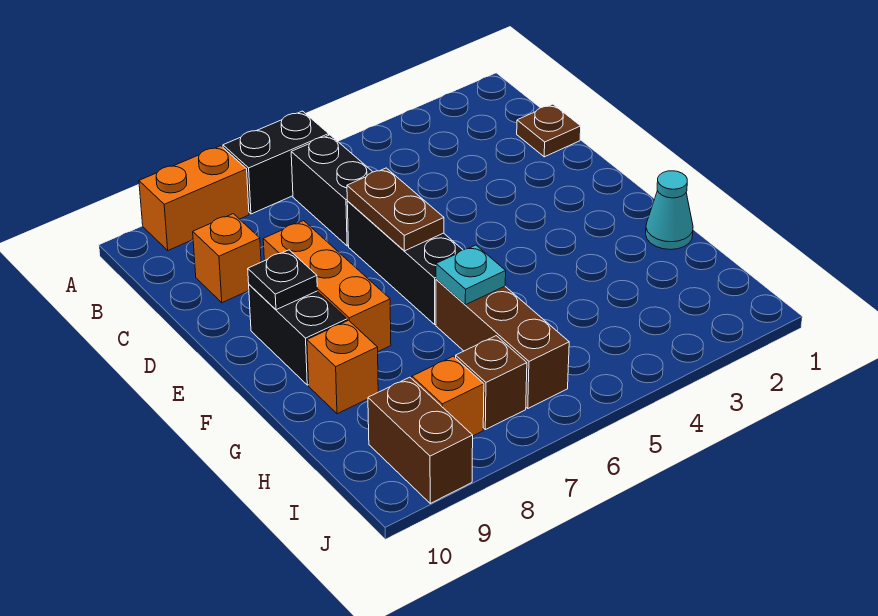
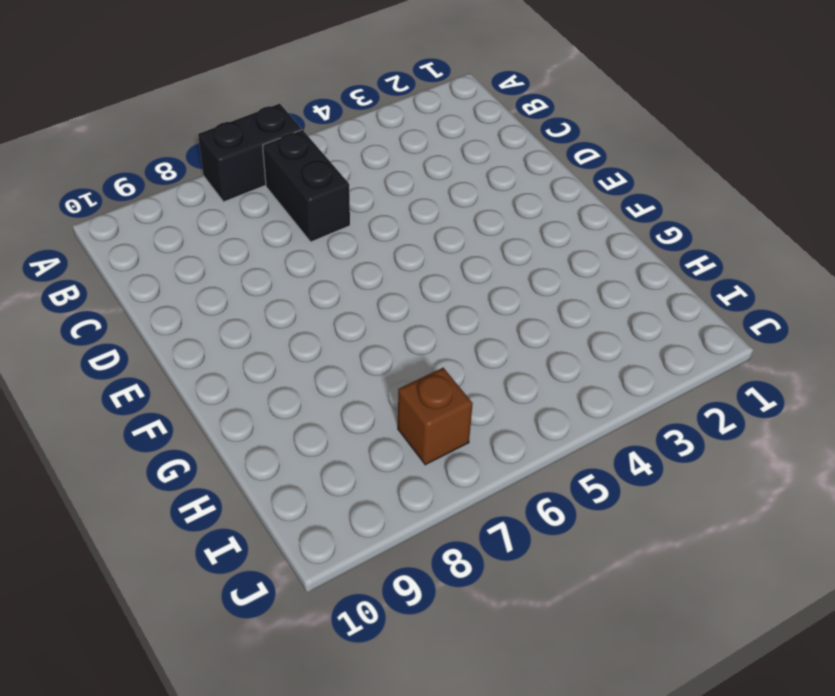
none -> orange 1x2 brick [139,146,249,250]
none -> brown 1x1 plate [517,104,581,157]
none -> orange 1x1 brick [193,214,261,303]

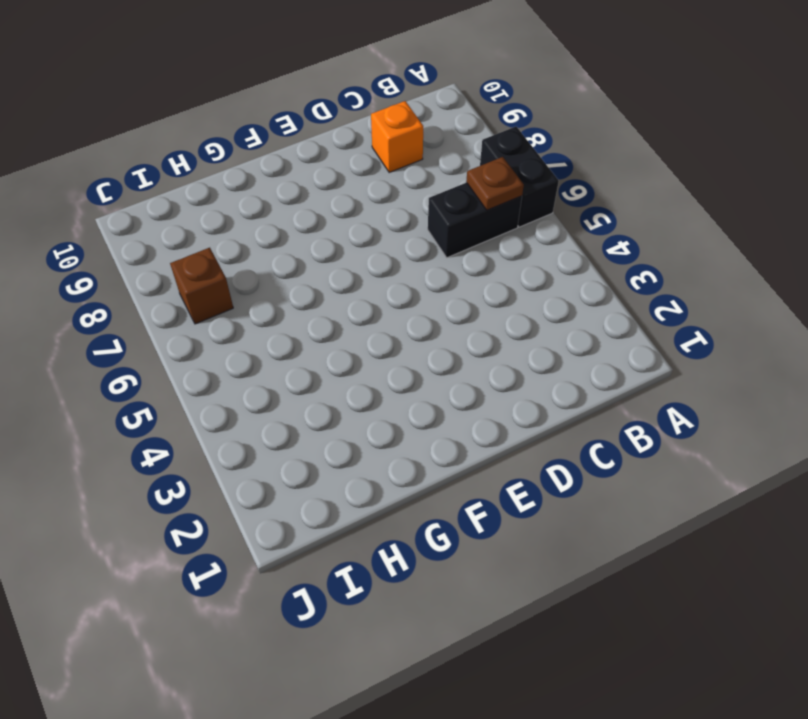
brown 1x1 plate [466,157,524,210] -> brown 1x1 plate moved to [517,104,581,157]
none -> orange 1x2 brick [139,146,249,250]
none -> black 1x3 brick [347,201,463,324]
none -> orange 1x3 brick [263,221,391,352]

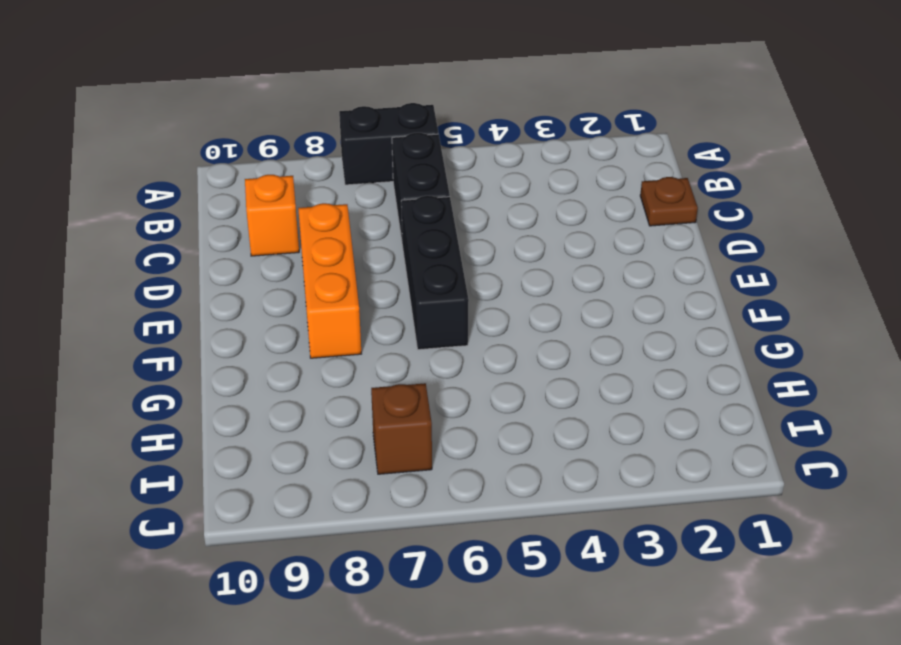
none -> orange 1x2 brick [139,146,249,250]
none -> black 1x2 brick [249,285,347,385]
none -> cyan 1x1 cone [646,171,693,250]

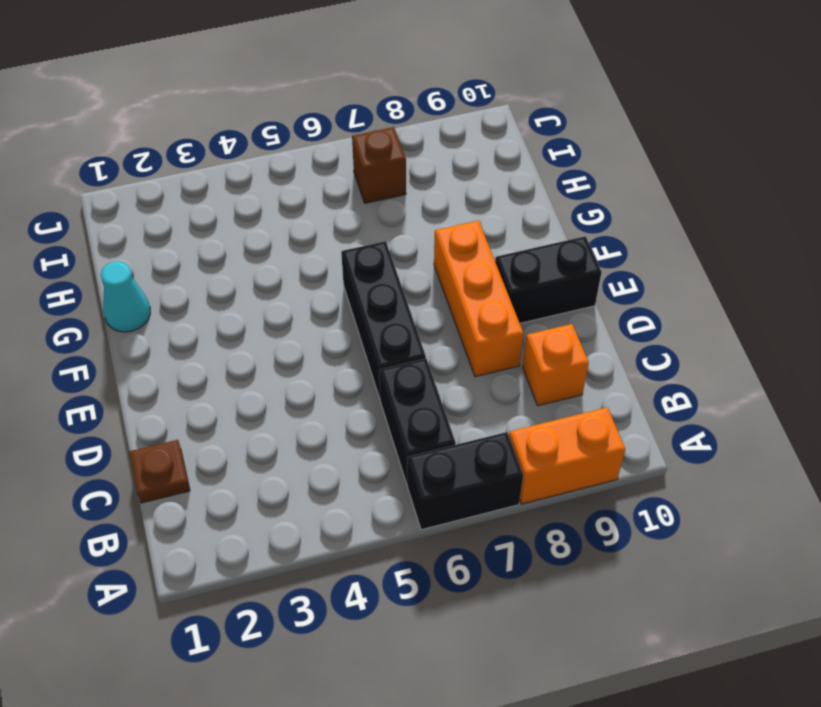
black 1x2 brick [495,236,602,323] -> black 1x2 brick turned to [249,285,347,385]
none -> brown 1x3 brick [436,279,569,408]
none -> orange 1x1 brick [307,320,378,414]
none -> orange 1x1 brick [412,356,484,436]

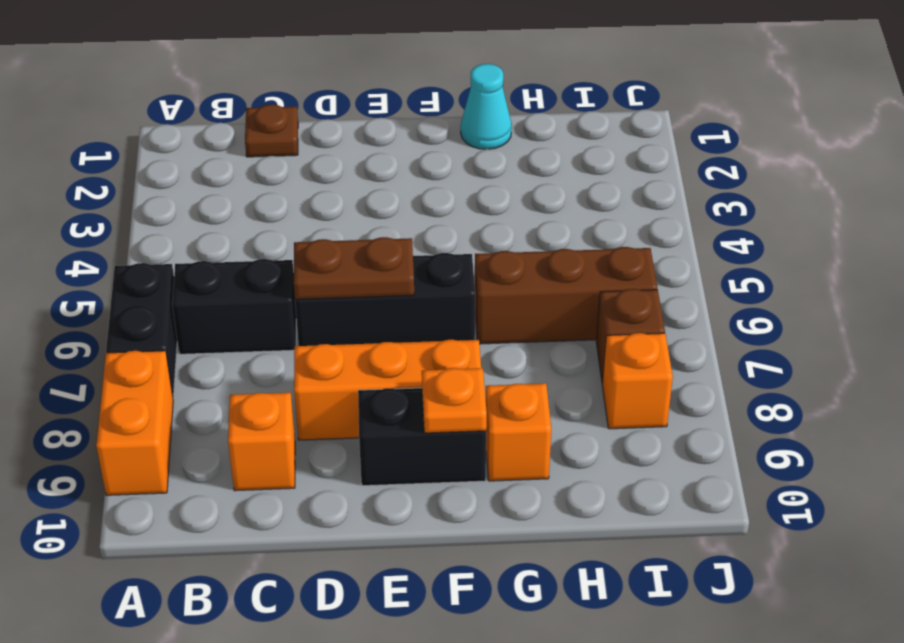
orange 1x1 plate [422,368,487,433] -> none
none -> brown 1x2 brick [368,377,473,503]
none -> black 1x1 plate [248,250,317,310]
none -> cyan 1x1 plate [436,245,506,305]

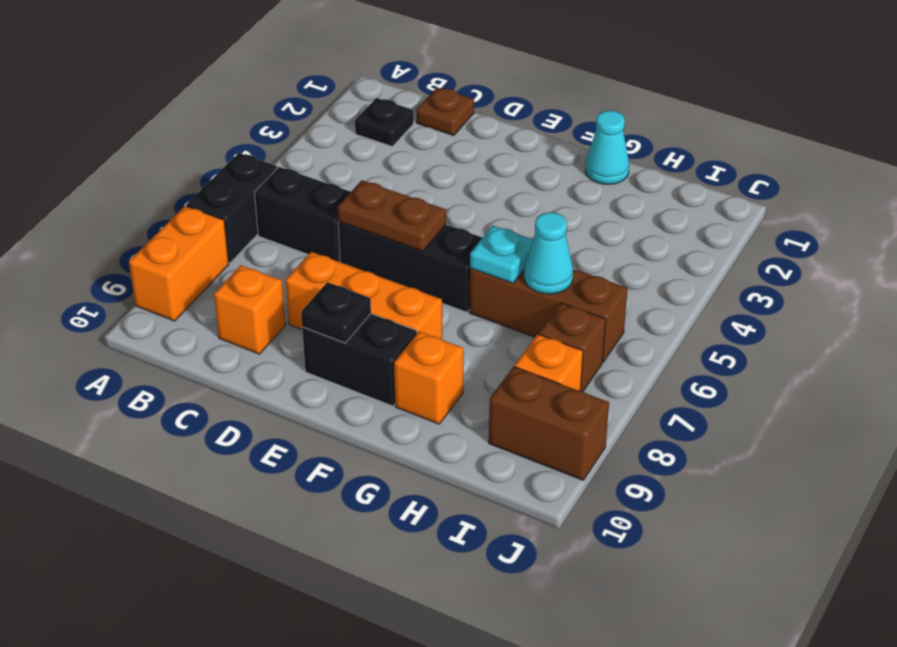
black 1x1 plate [355,98,414,147] -> none
cyan 1x1 cone [524,212,573,294] -> none

